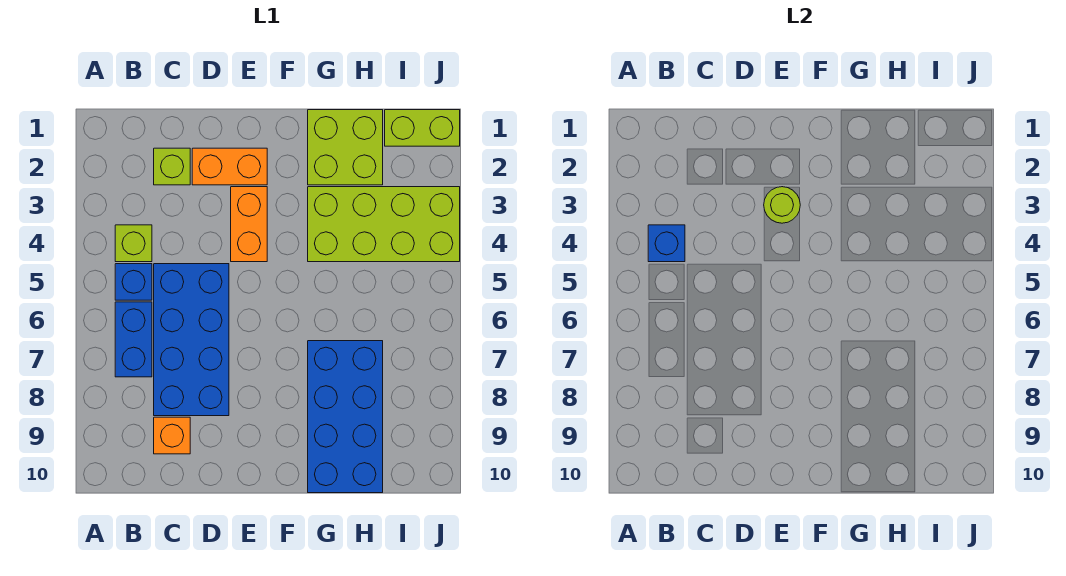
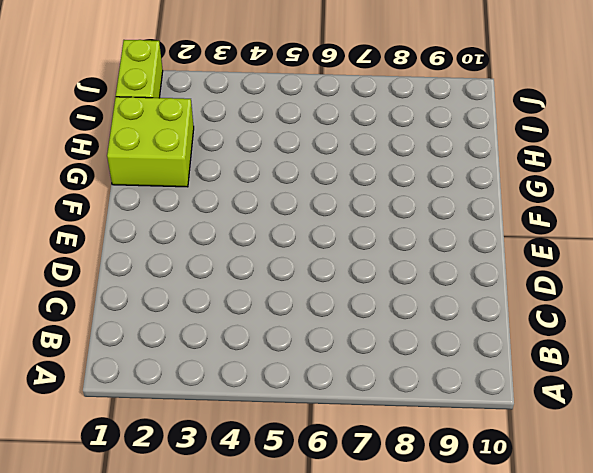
none -> lime 1x1 brick [115,225,152,262]
none -> blue 1x1 brick [115,264,152,300]
none -> blue 1x2 brick [115,302,152,377]

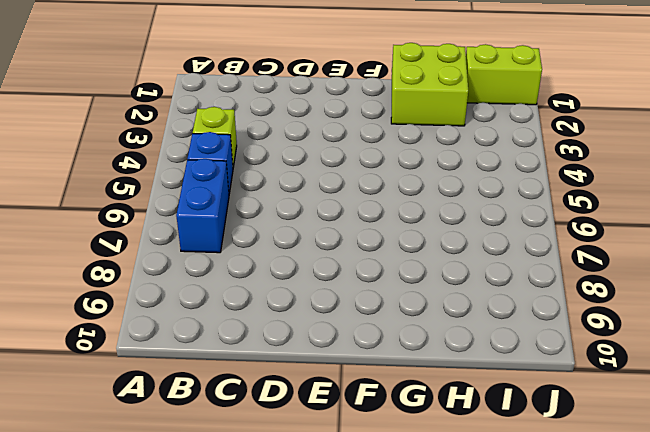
none -> lime 1x1 brick [154,148,190,185]
none -> blue 2x4 brick [154,264,229,416]
none -> orange 1x1 brick [154,417,190,454]

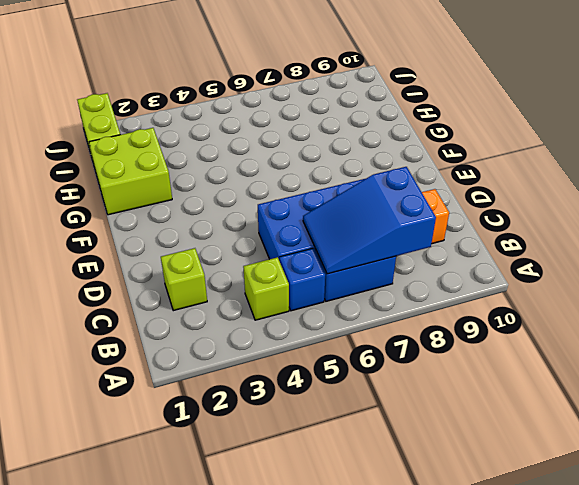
blue 2x3 slope [303,167,436,274] -> none
none -> orange 1x2 brick [192,148,267,185]
none -> orange 1x2 brick [231,187,267,262]
none -> lime 2x4 brick [308,187,460,262]

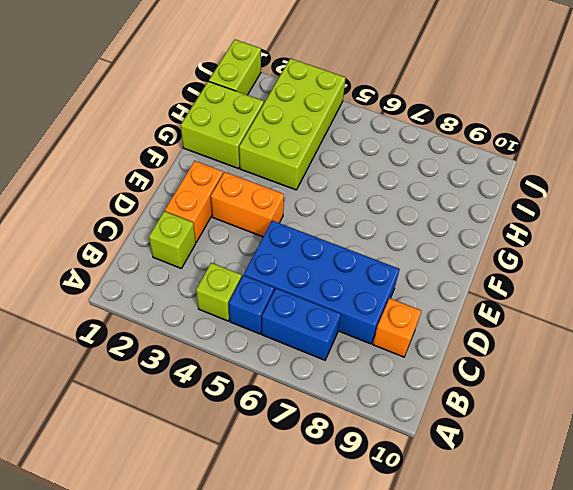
none -> blue 2x4 brick [308,341,383,493]
none -> blue 1x1 brick [648,225,685,262]
none -> lime 1x1 round brick [764,187,800,223]

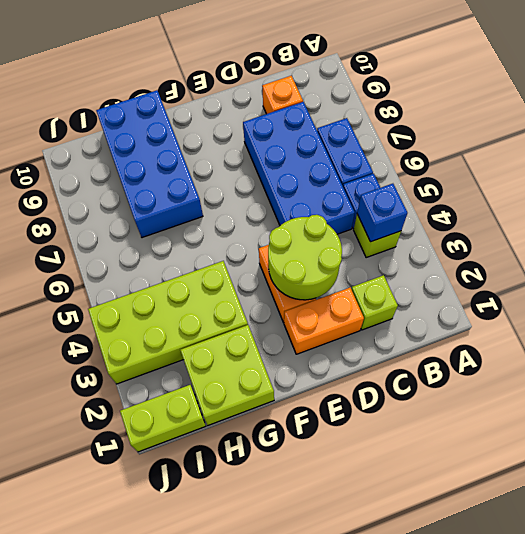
lime 2x2 round brick [268,215,342,300] -> lime 1x1 round brick [764,187,800,223]

